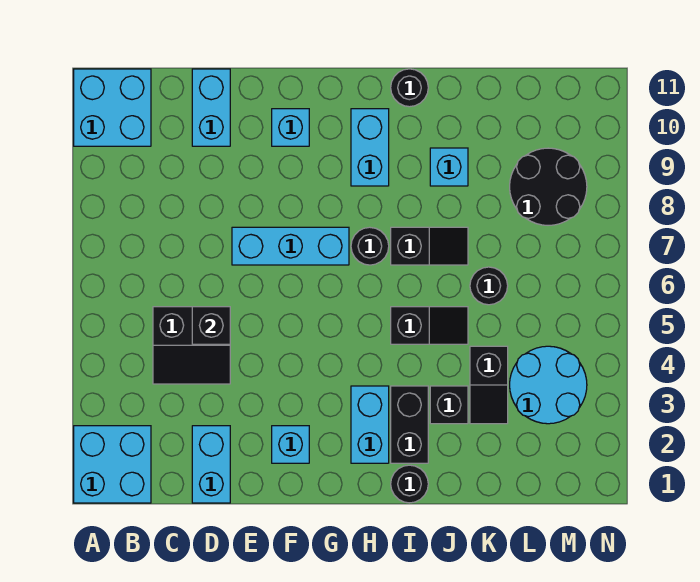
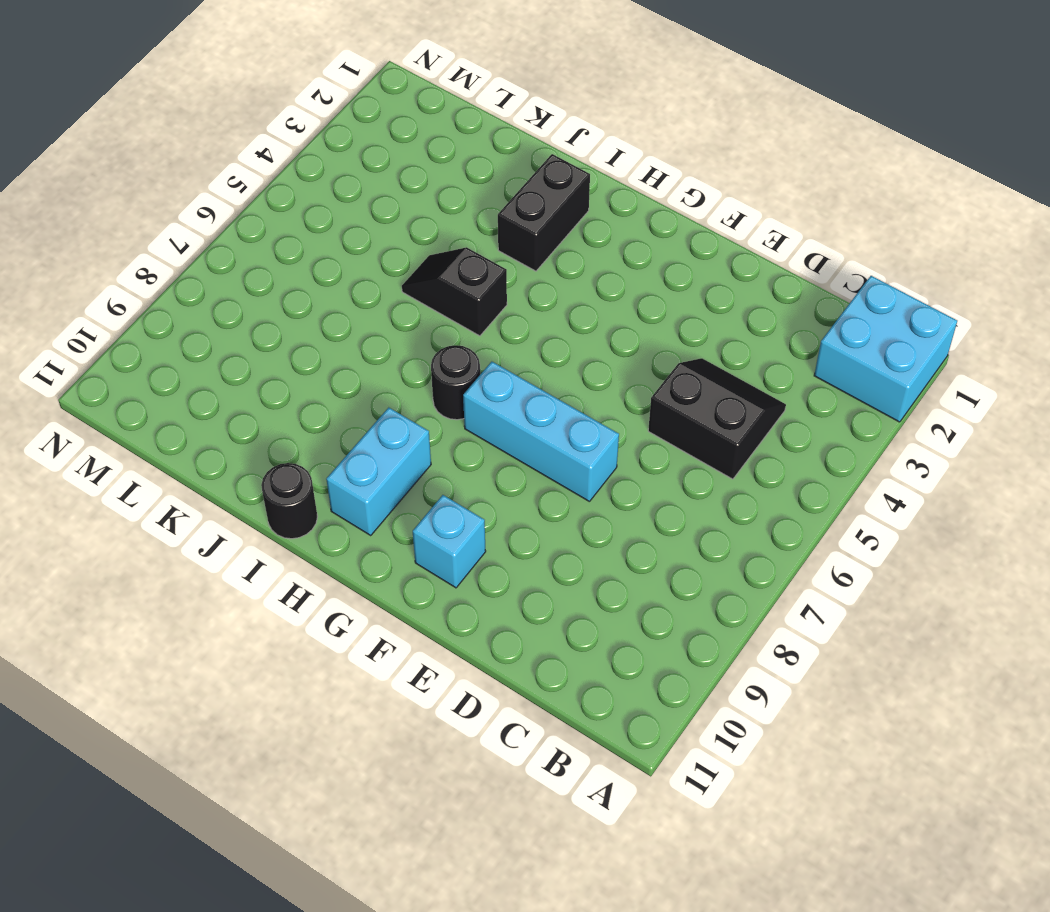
none -> cyan 2x2 brick [74,69,151,146]
none -> cyan 1x2 brick [192,426,230,503]
none -> cyan 1x2 brick [192,69,230,146]

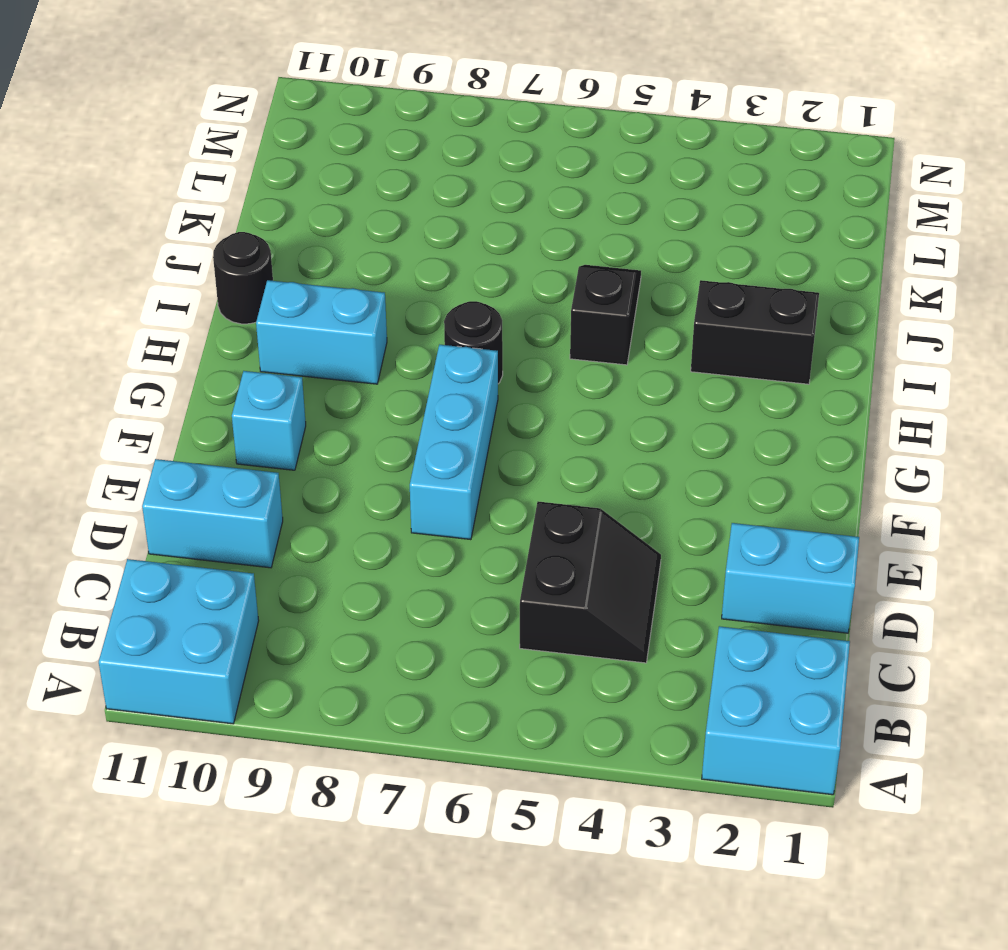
none -> cyan 1x1 brick [272,426,309,463]
none -> cyan 1x2 brick [351,386,389,463]
none -> black 1x1 round brick [391,465,428,503]

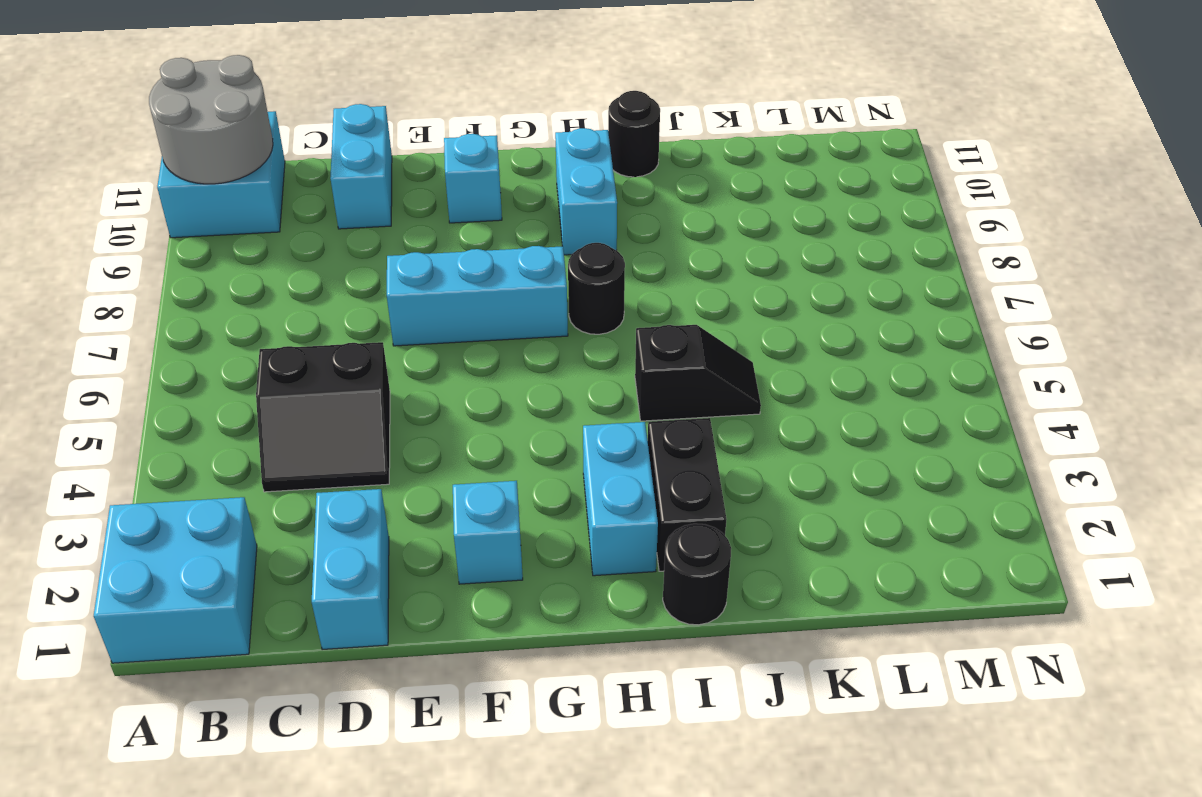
grey 2x2 round brick [149,55,273,184] -> none
none -> black 1x2 slope [391,227,468,265]
none -> black 1x1 brick [430,386,468,424]
none -> cyan 1x1 brick [430,148,468,186]

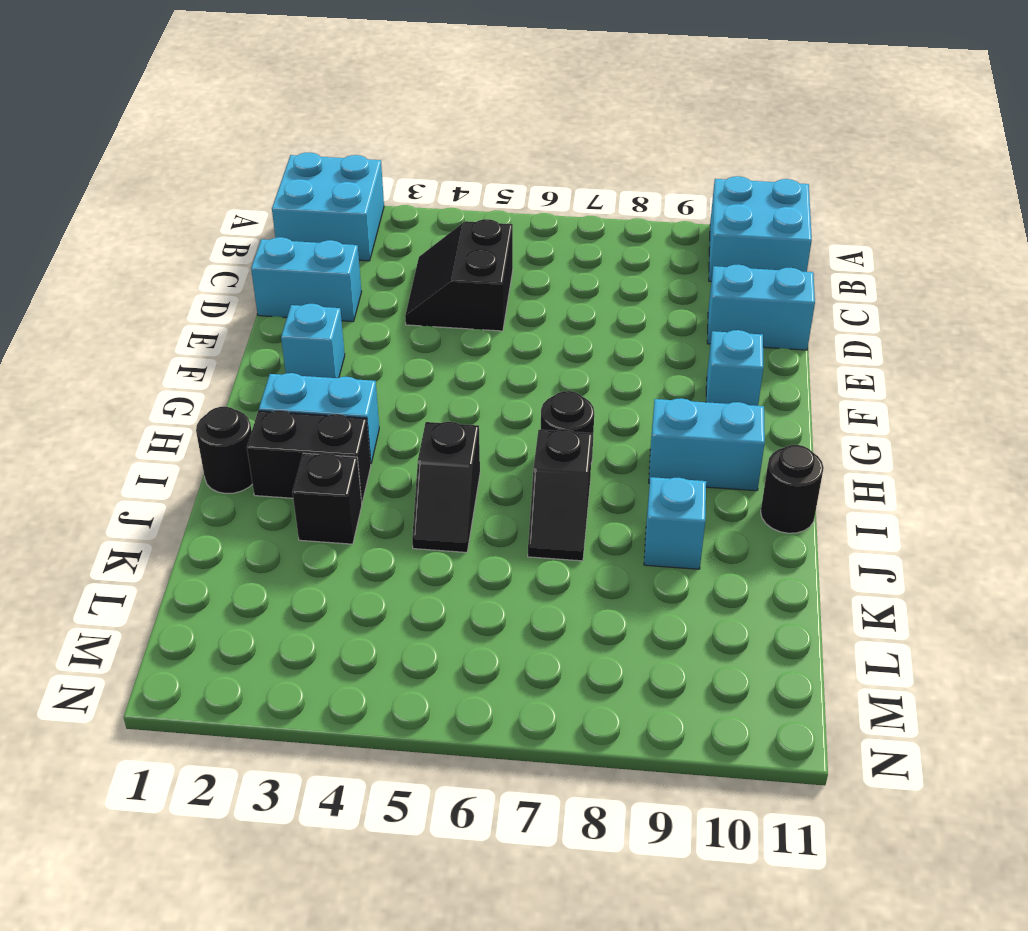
none -> cyan 1x3 brick [232,227,349,265]
none -> black 1x2 slope [470,346,508,424]
none -> black 1x1 round brick [470,267,508,305]

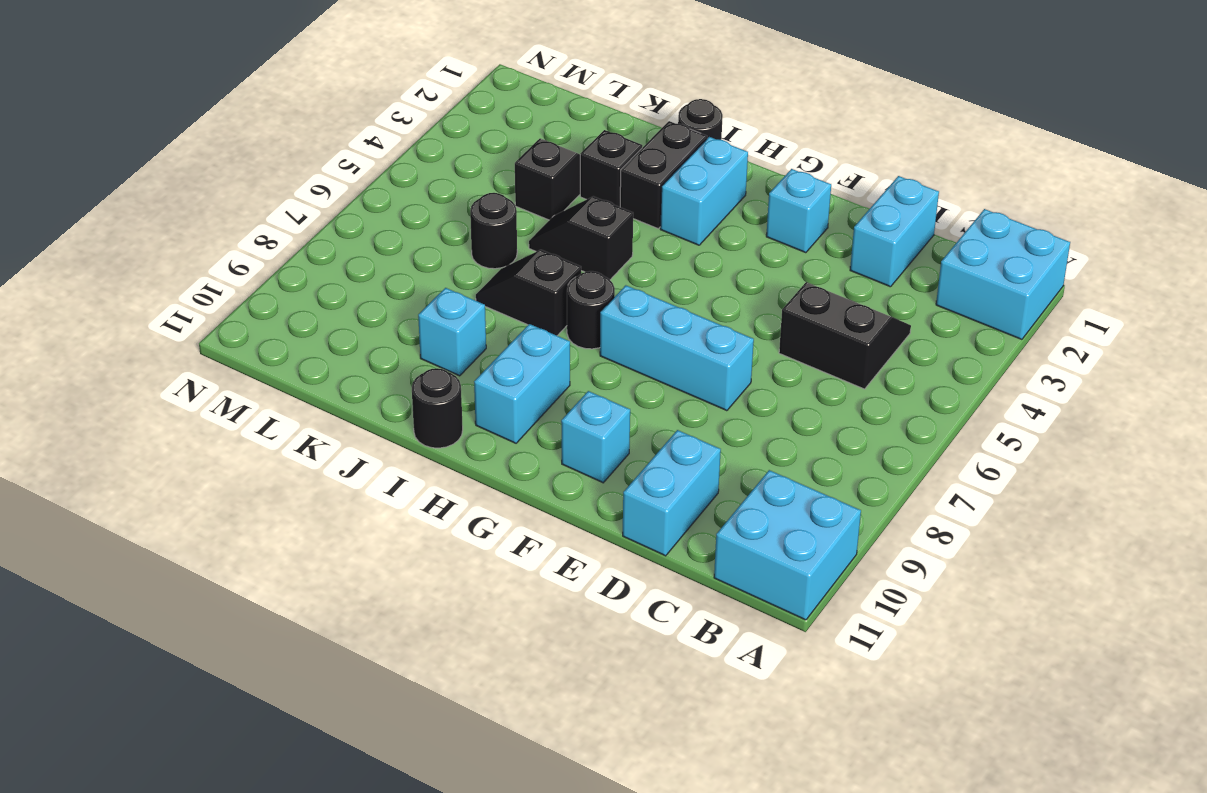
none -> cyan 2x2 round brick [510,346,587,424]
none -> black 2x2 round brick [510,148,587,225]
none -> black 1x1 brick [192,307,230,344]

